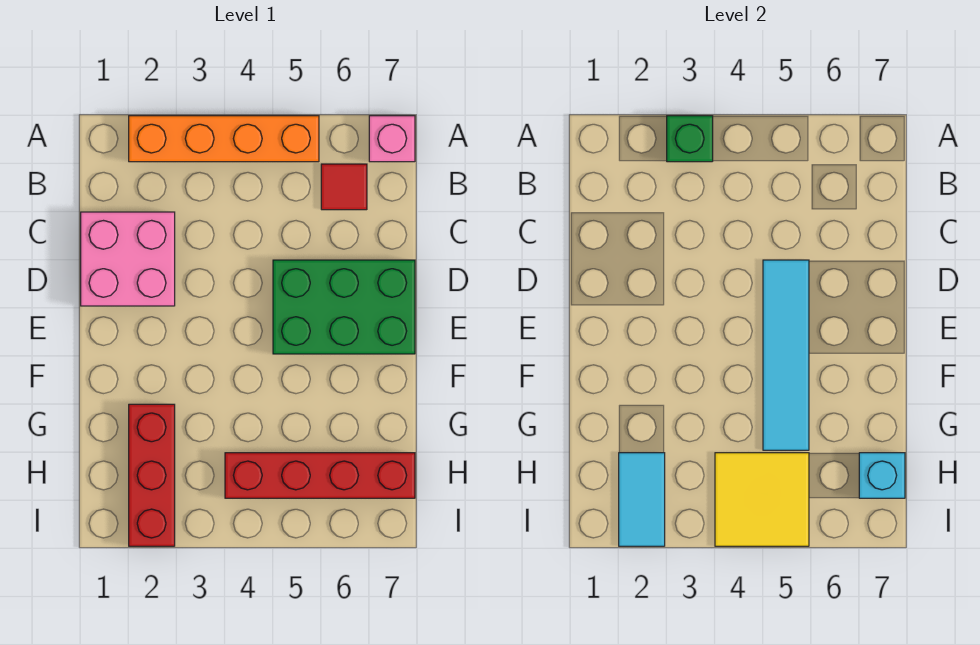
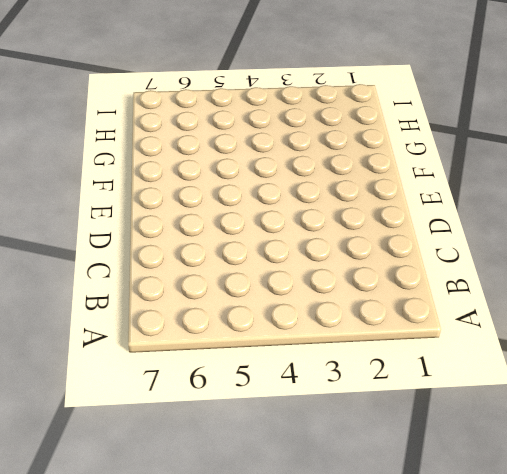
none -> orange 1x4 brick [129,116,319,162]
none -> pink 1x1 brick [369,116,415,162]
none -> red 1x1 tile [321,164,367,210]

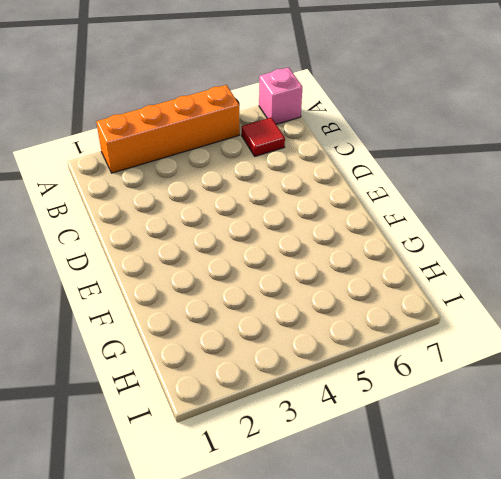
none -> pink 2x2 brick [81,212,175,306]
none -> green 2x3 brick [273,260,415,354]
none -> red 1x3 brick [129,404,175,546]

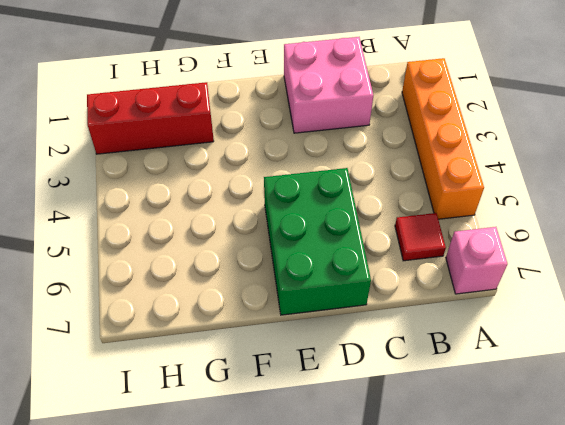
none -> red 1x4 brick [225,453,415,498]
none -> green 1x1 brick [667,116,713,162]
none -> cyan 1x4 tile [763,260,809,450]

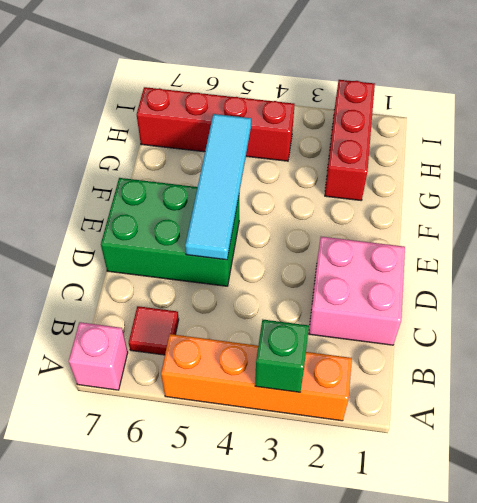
none -> cyan 1x2 tile [619,453,665,546]
none -> yellow 2x2 tile [715,453,809,546]
none -> cyan 1x1 brick [859,453,905,498]

